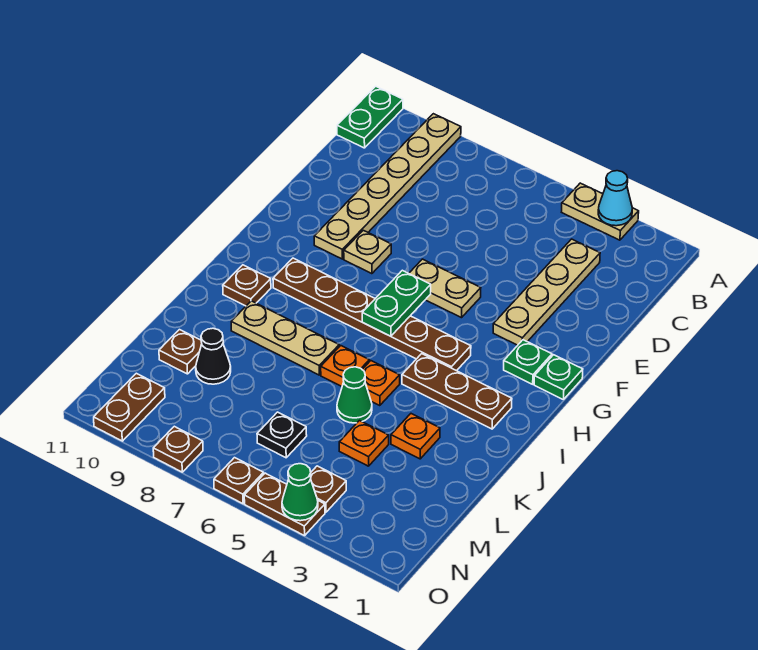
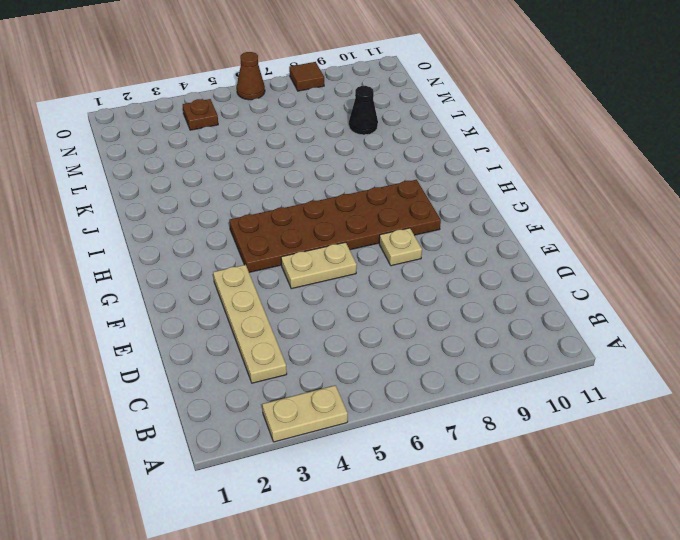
brown 2x6 plate [229,180,441,272] -> brown 1x6 plate [273,258,471,371]
brown 1x1 cone [237,52,265,100] -> brown 1x1 plate [214,458,264,504]
brown 1x1 tile [289,62,324,91] -> brown 1x1 plate [153,426,203,472]
none -> tan 1x6 plate [314,114,461,259]
none -> green 1x2 plate [337,86,403,148]
none -> green 1x1 plate [534,355,583,399]

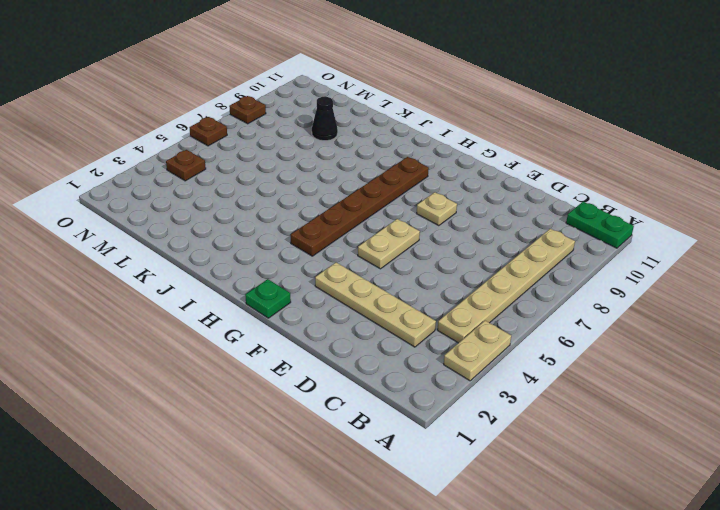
tan 1x6 plate [437,229,575,343] -> tan 1x6 plate turned to [314,114,461,259]
none -> green 1x1 plate [504,340,552,384]
none -> brown 1x3 plate [402,354,512,429]
none -> brown 1x1 plate [223,265,271,306]

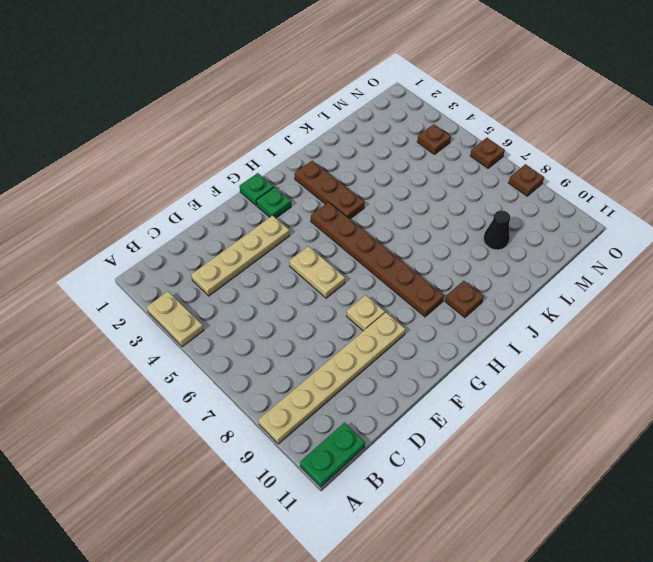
none -> orange 1x1 plate [362,361,400,406]
none -> orange 1x1 plate [321,346,369,386]
none -> tan 1x3 plate [231,301,339,375]

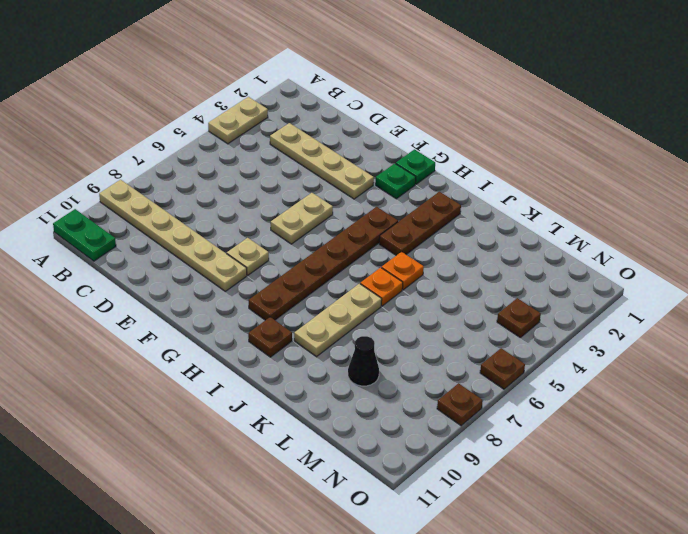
none -> orange 1x1 plate [391,414,440,459]
none -> green 1x1 cone [337,367,372,423]
none -> orange 1x1 plate [339,421,389,466]

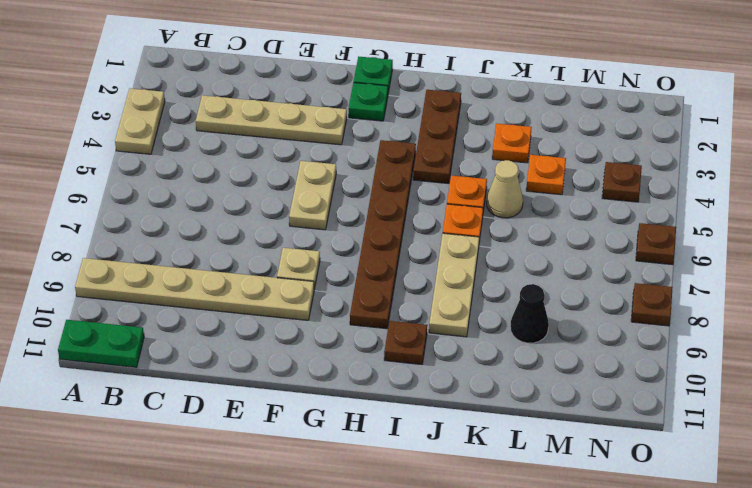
tan 1x1 cone [487,160,523,218] -> green 1x1 cone [337,367,372,423]
none -> brown 1x1 plate [159,330,202,374]
none -> black 1x1 plate [257,412,307,458]
none -> brown 1x2 plate [94,373,165,441]

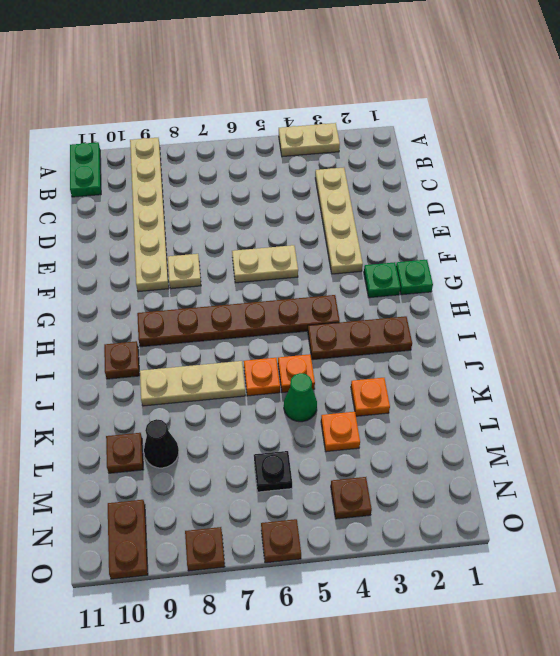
none -> brown 1x2 plate [244,473,325,536]
none -> cyan 1x1 cone [598,171,632,226]
none -> green 1x2 plate [362,270,431,336]

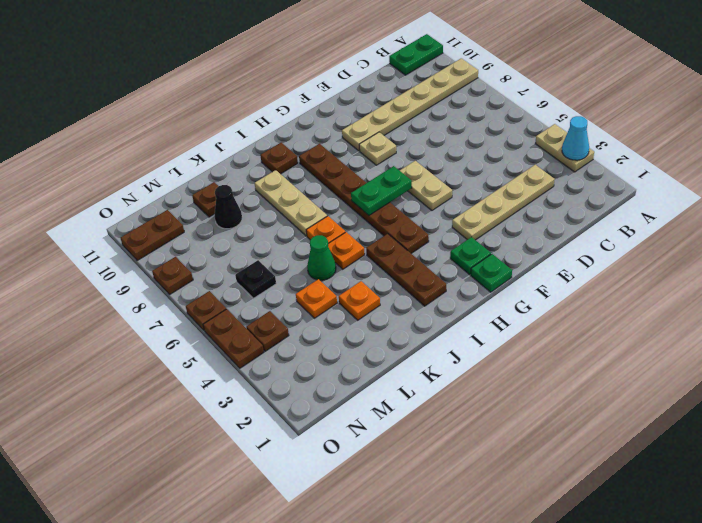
none -> green 1x1 cone [282,464,318,521]

